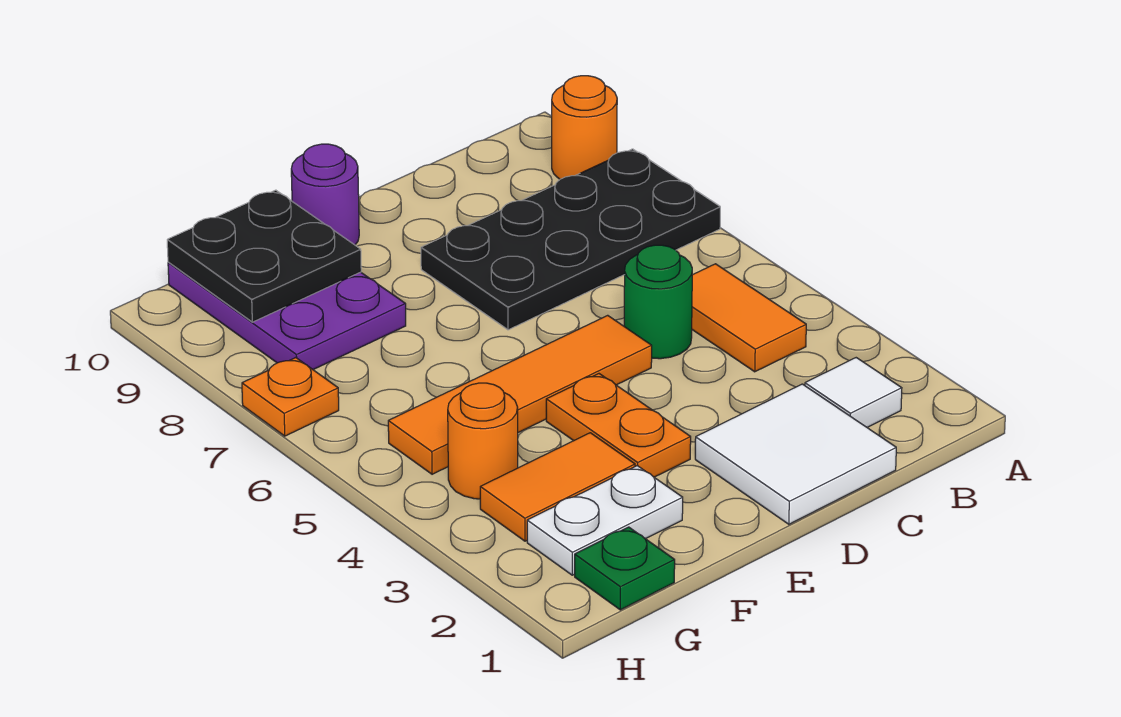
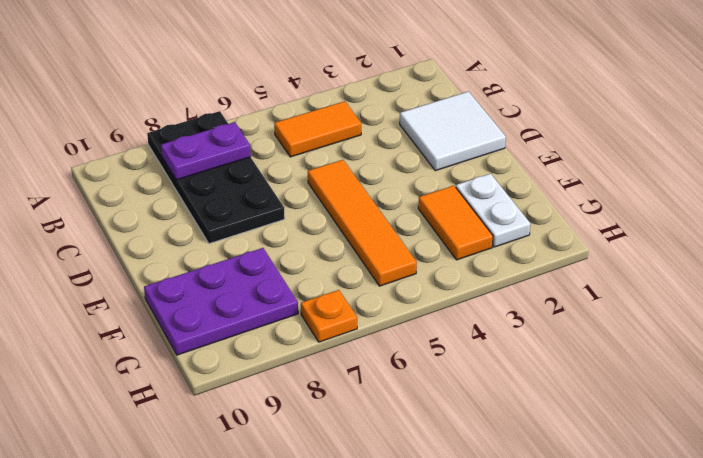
purple 1x2 plate [161,122,251,180] -> none
none -> orange 1x1 round brick [552,76,617,179]
none -> white 1x1 tile [805,358,902,427]
none -> green 1x1 round brick [624,245,692,359]

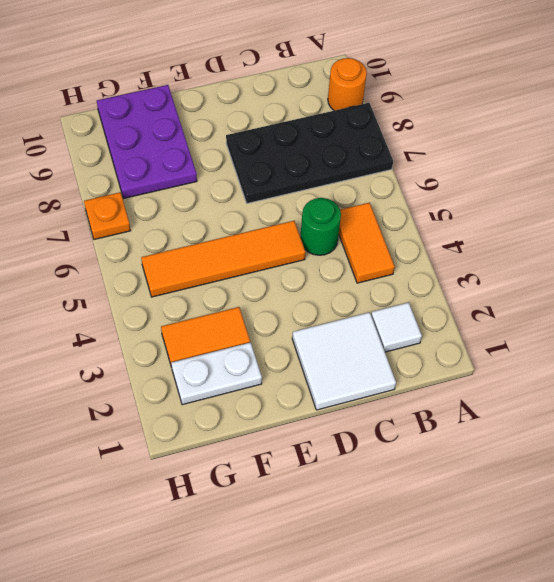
none -> orange 1x2 plate [546,374,691,477]
none -> purple 1x1 round brick [291,144,359,245]
none -> green 1x1 plate [575,527,675,610]

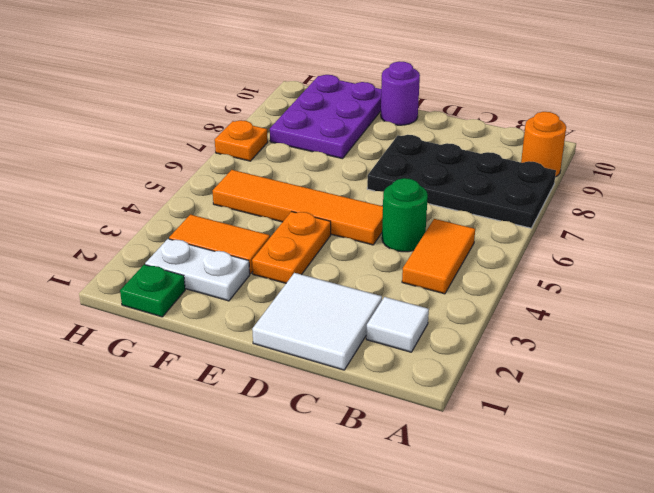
none -> orange 1x1 round brick [448,383,518,499]
none -> black 2x2 plate [167,190,361,322]

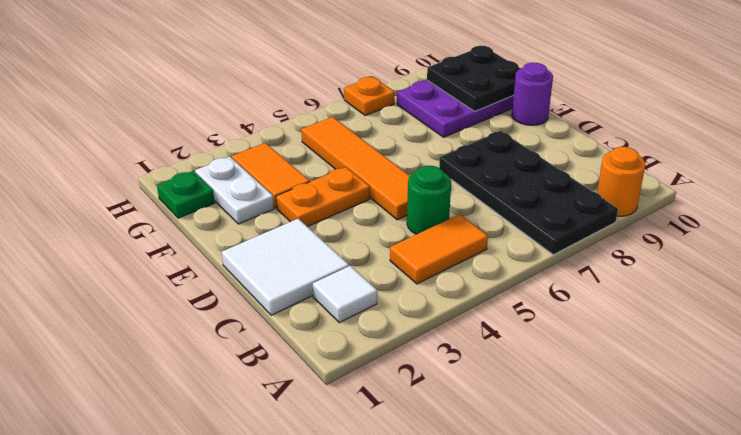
none -> orange 1x1 round brick [448,383,518,499]

